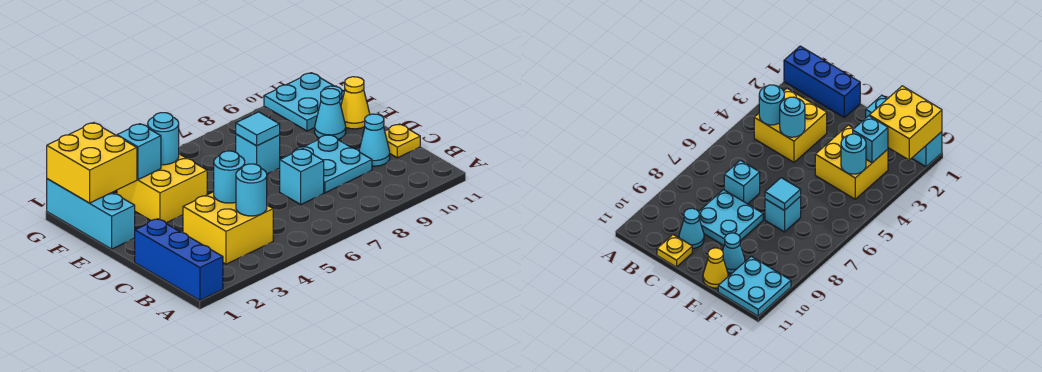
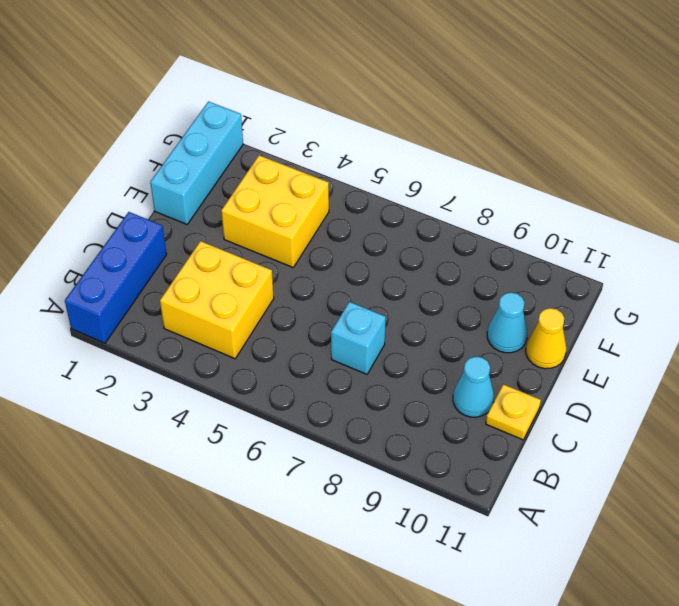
none -> cyan 2x2 plate [282,135,372,193]
none -> cyan 1x1 brick [236,134,280,174]
none -> cyan 2x2 plate [264,73,344,131]

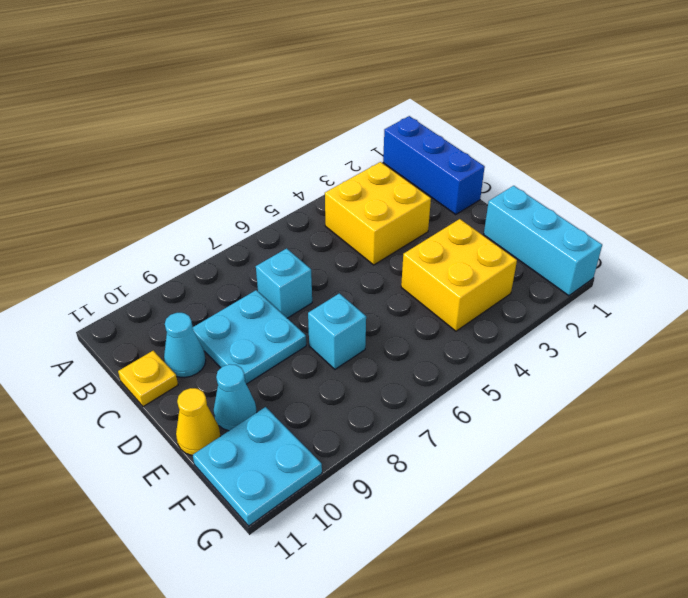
none -> cyan 1x1 round brick [236,164,267,216]
none -> cyan 1x1 round brick [214,151,245,203]
none -> cyan 1x1 tile [236,112,280,146]

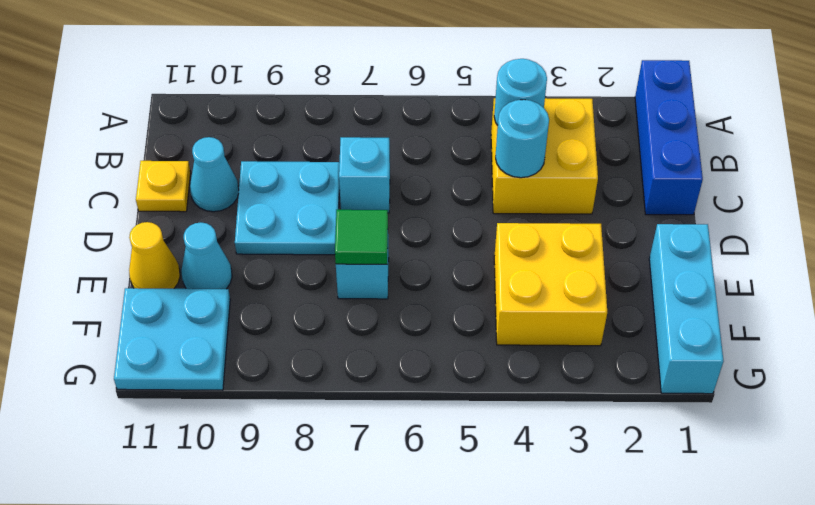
green 1x1 tile [335,210,388,264] -> cyan 1x1 tile [236,112,280,146]
none -> yellow 2x2 brick [47,123,137,203]
none -> cyan 1x1 brick [117,124,161,180]
none -> cyan 1x1 round brick [148,113,179,165]

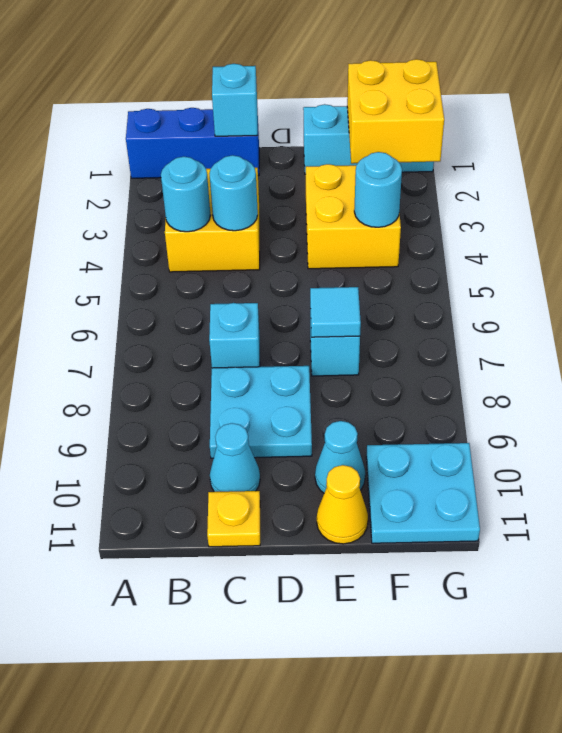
cyan 1x1 brick [212,64,258,136] -> cyan 1x1 brick moved to [117,124,161,180]

